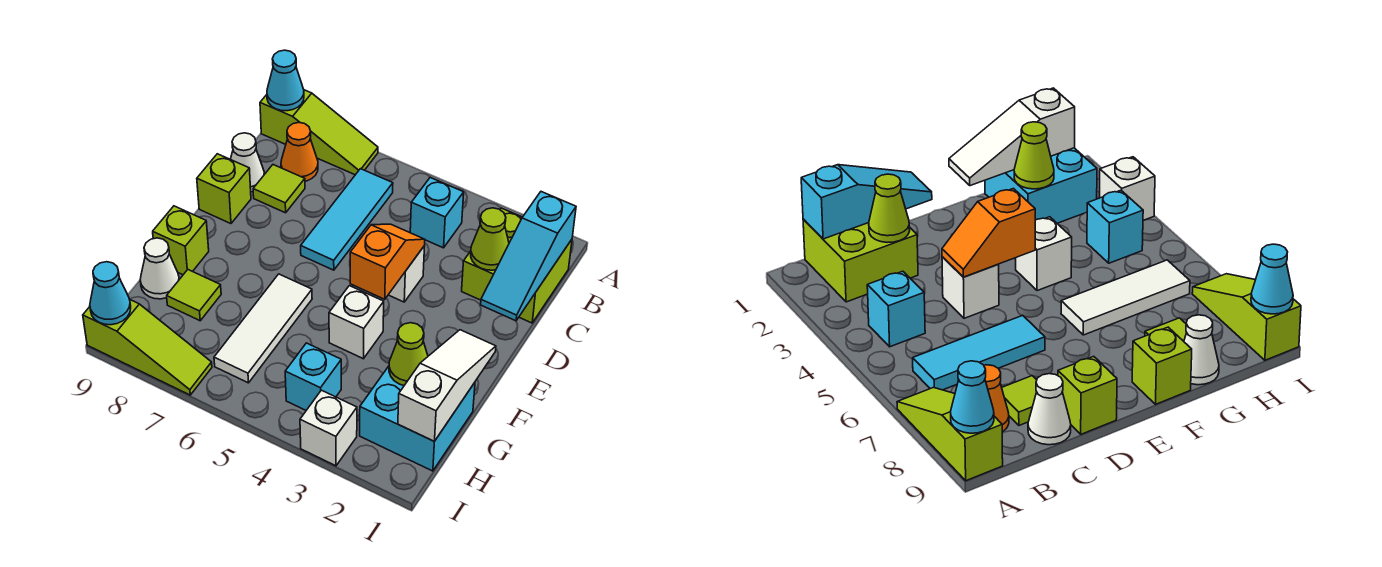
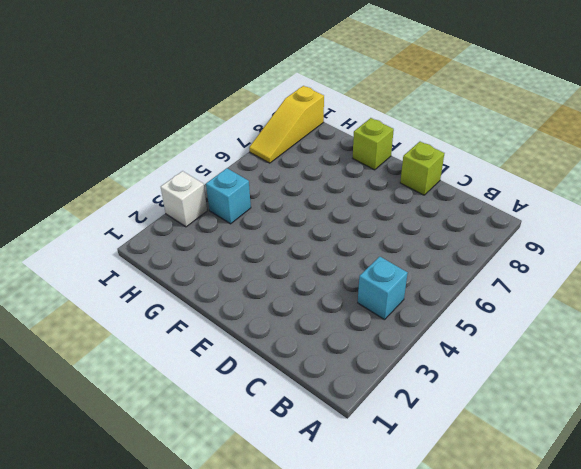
yellow 1x3 slope [249,86,324,163] -> lime 1x3 slope [83,300,212,395]
none -> lime 1x3 slope [260,90,378,175]
none -> lime 2x2 brick [462,208,572,323]
none -> cyan 1x3 tile [301,169,393,270]

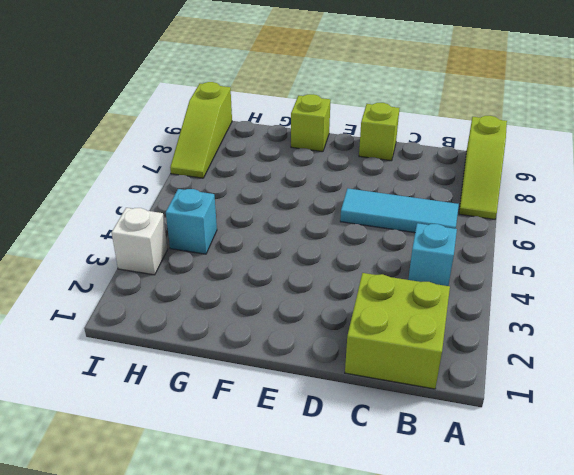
none -> orange 1x1 cone [281,123,318,181]
none -> lime 1x1 tile [253,165,305,213]
none -> white 1x1 cone [231,133,264,192]

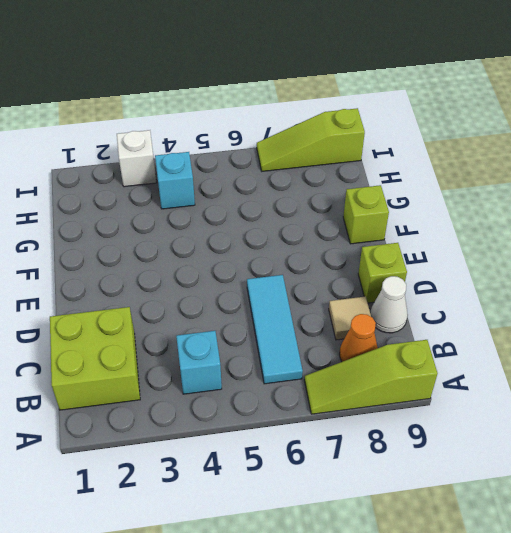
tan 1x1 tile [329,297,371,340] -> lime 1x1 tile [253,165,305,213]
none -> white 1x1 brick [388,246,425,302]
none -> white 1x1 brick [329,286,384,359]
none -> white 1x3 tile [214,274,312,383]

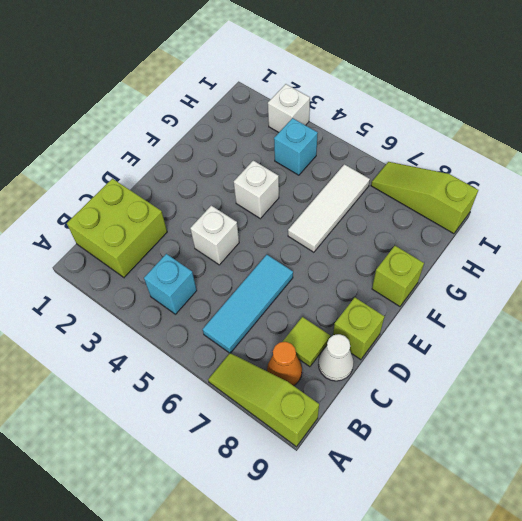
none -> cyan 2x2 brick [360,366,475,471]
none -> lime 1x1 tile [167,270,221,321]
none -> white 1x1 cone [140,238,179,299]

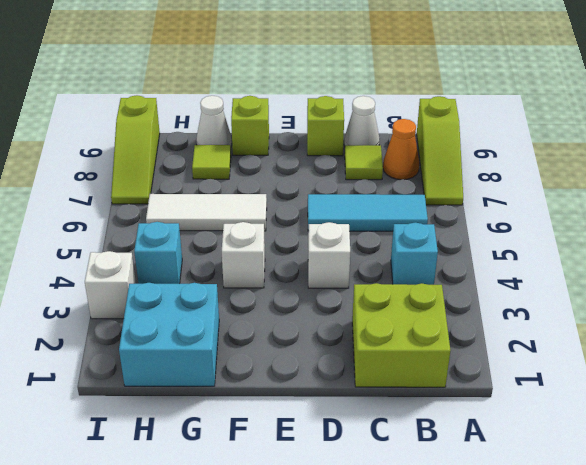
none -> cyan 1x1 cone [267,50,304,111]
none -> cyan 1x3 slope [481,192,576,321]
none -> lime 1x1 cone [471,208,509,270]

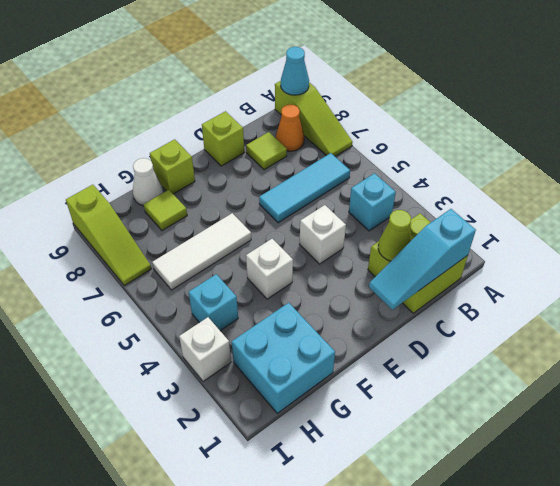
none -> white 1x1 cone [231,133,264,192]
none -> orange 1x2 slope [350,224,425,299]
none -> white 1x3 slope [398,330,496,441]

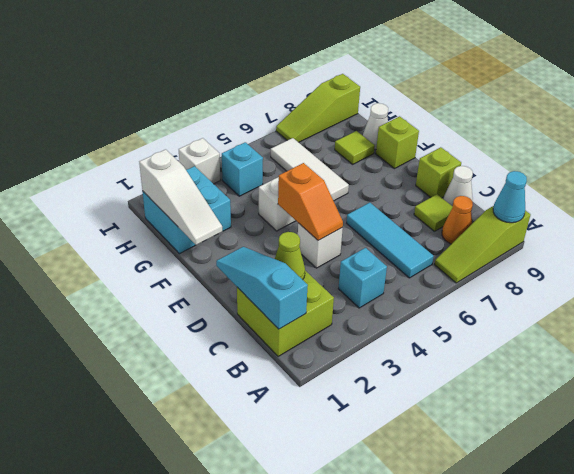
none -> lime 1x1 cone [389,323,428,385]
none -> cyan 1x1 cone [90,262,131,325]

